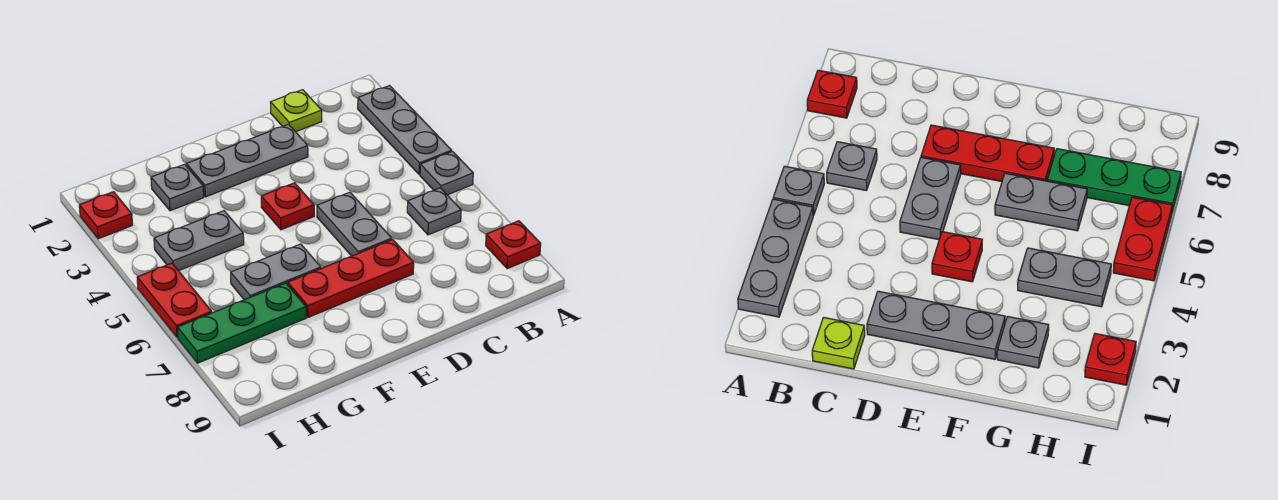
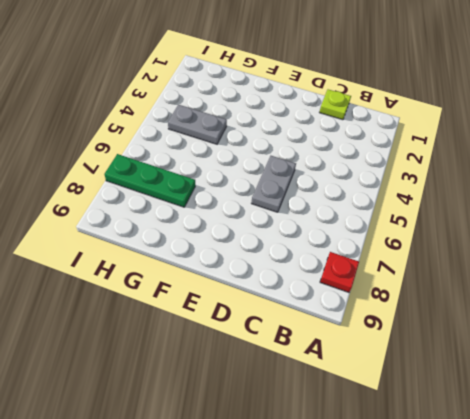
none -> grey 1x3 plate [358,86,452,175]
none -> grey 1x1 plate [420,152,473,195]
none -> grey 1x1 plate [407,188,461,235]

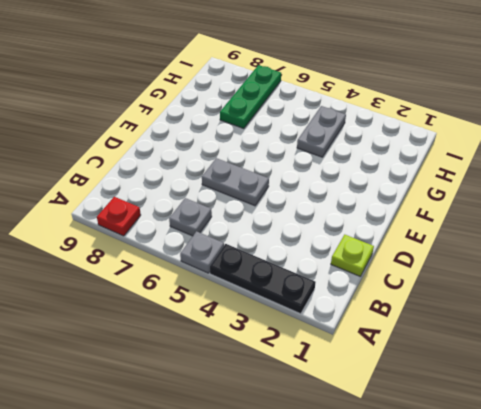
black 1x3 plate [210,244,316,314] -> grey 1x3 plate [358,86,452,175]
none -> grey 1x3 plate [186,124,308,197]
none -> red 1x3 plate [288,239,414,317]
none -> red 1x1 plate [261,183,314,230]

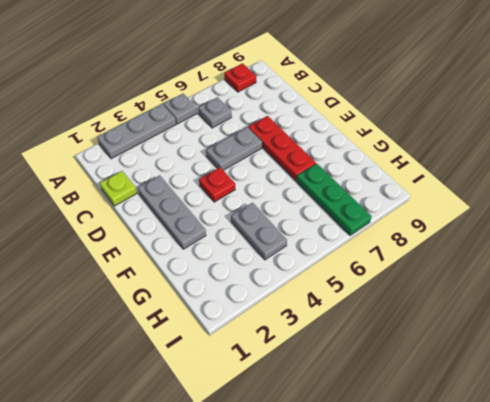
none -> grey 1x2 plate [231,244,321,300]
none -> grey 1x1 plate [151,164,204,211]
none -> red 1x1 plate [79,192,132,239]

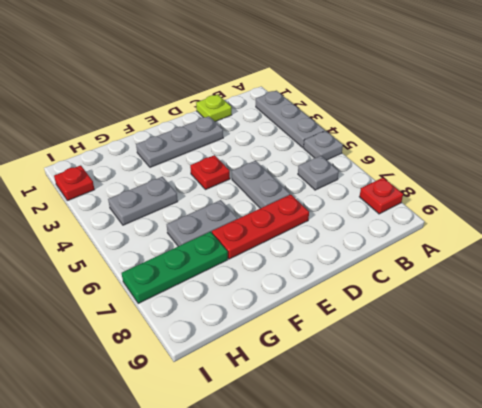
none -> grey 1x1 plate [151,164,204,211]
none -> red 1x2 plate [137,263,212,337]

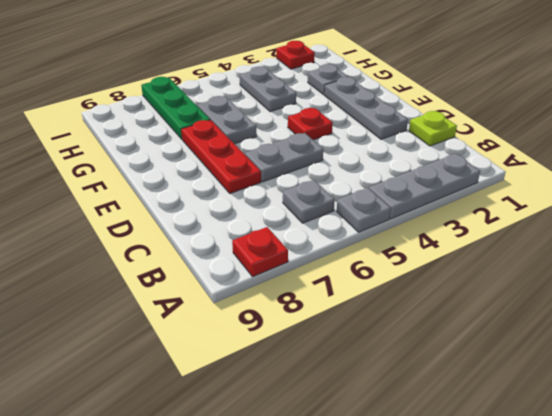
none -> red 1x2 plate [137,263,212,337]

